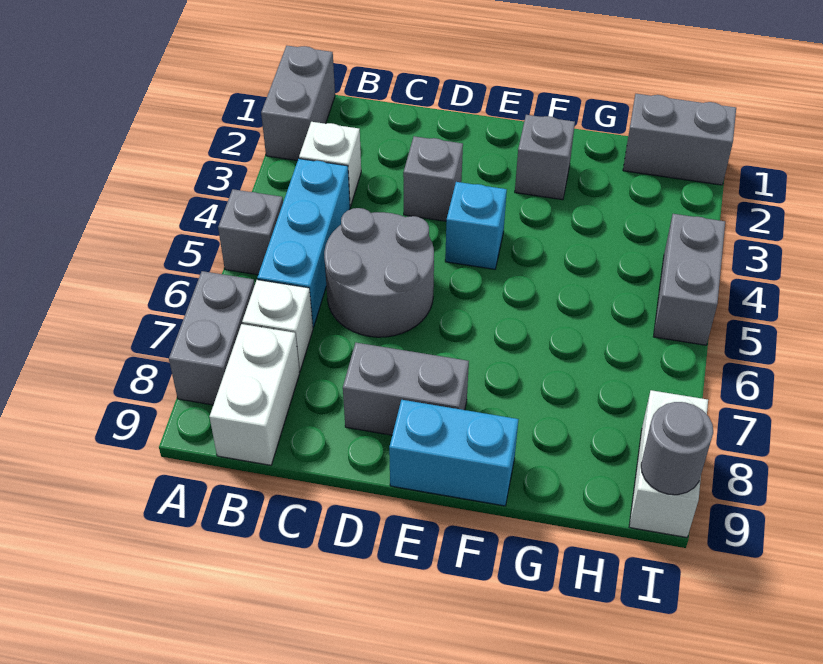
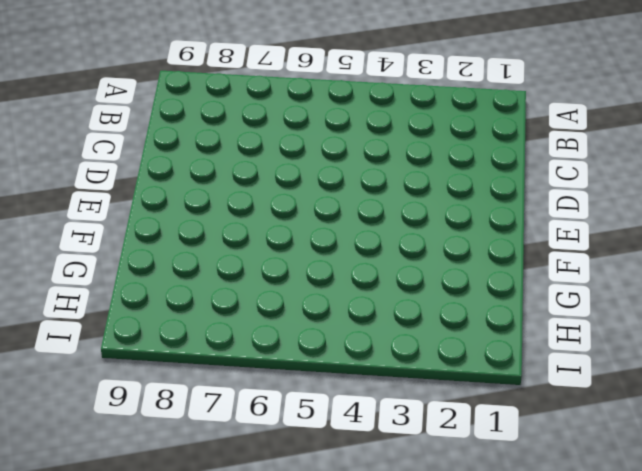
none -> grey 1x2 brick [261,46,335,161]
none -> grey 1x1 brick [218,189,283,275]
none -> grey 1x2 brick [169,271,255,405]

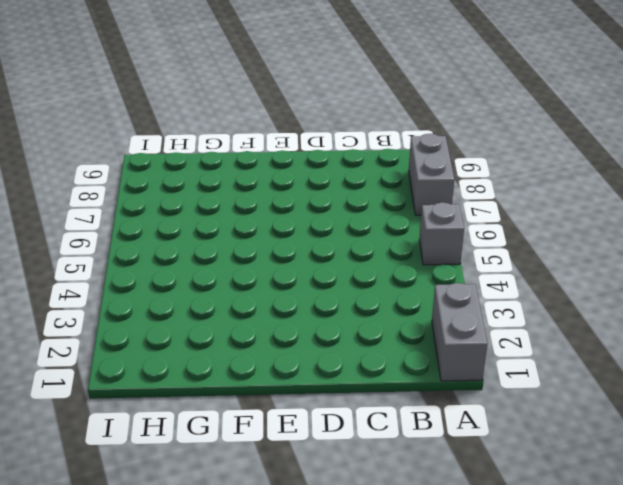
none -> white 1x1 brick [299,122,361,207]
none -> cyan 1x3 brick [257,159,350,327]
none -> white 1x1 brick [242,280,313,371]

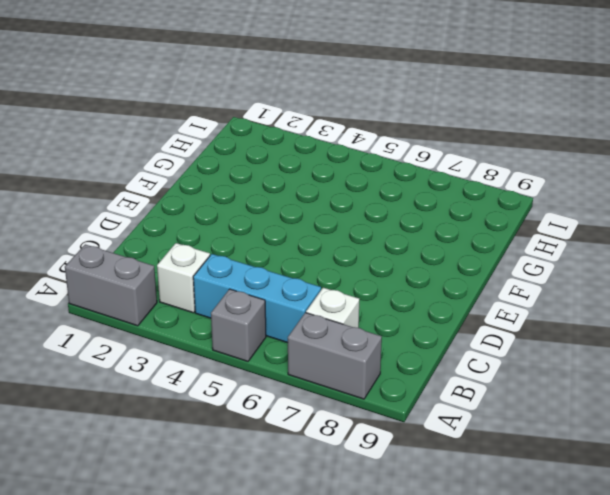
none -> white 1x2 brick [210,324,300,465]
none -> grey 2x2 round brick [324,208,434,337]
none -> grey 1x1 brick [403,136,463,221]

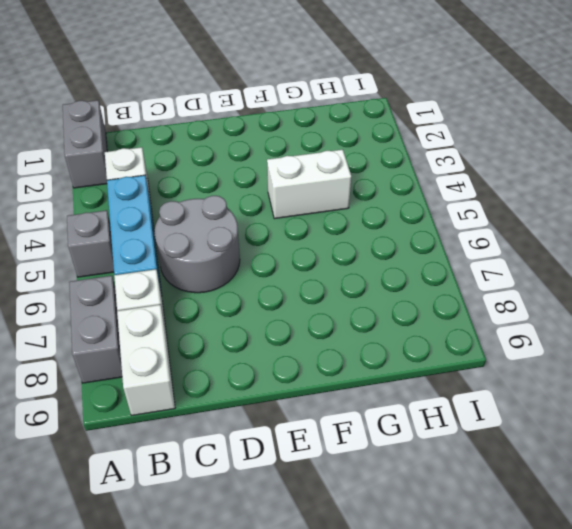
white 1x2 brick [267,150,351,219] -> white 1x2 brick turned to [629,390,708,537]
none -> grey 1x1 brick [403,136,463,221]
none -> grey 1x2 brick [343,343,469,435]
none -> cyan 1x1 brick [445,182,507,269]

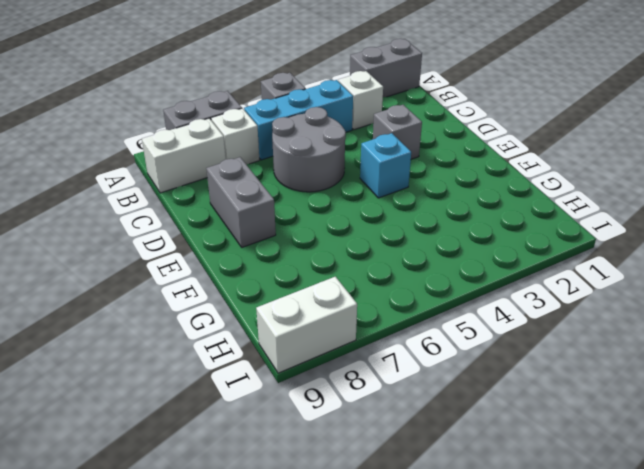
none -> cyan 1x2 brick [389,400,519,506]
none -> grey 1x1 brick [515,115,575,200]
none -> grey 1x2 brick [623,94,736,185]

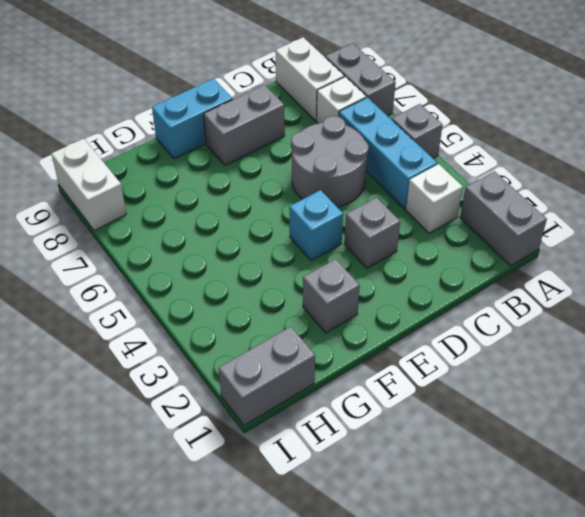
none -> grey 1x2 brick [653,214,725,345]
none -> grey 1x1 round brick [641,402,713,495]

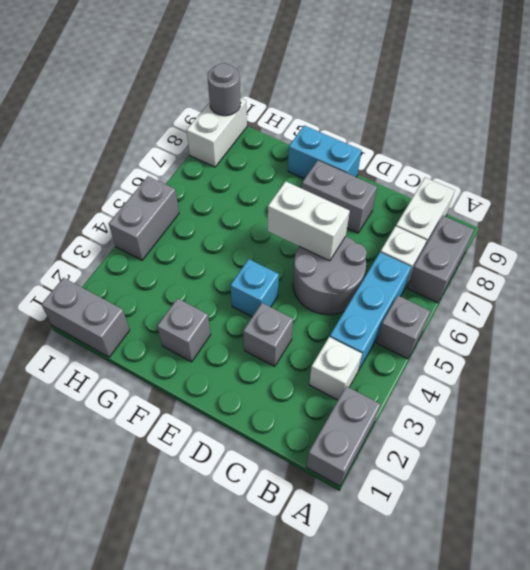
white 1x2 brick [268,181,350,261] -> none

